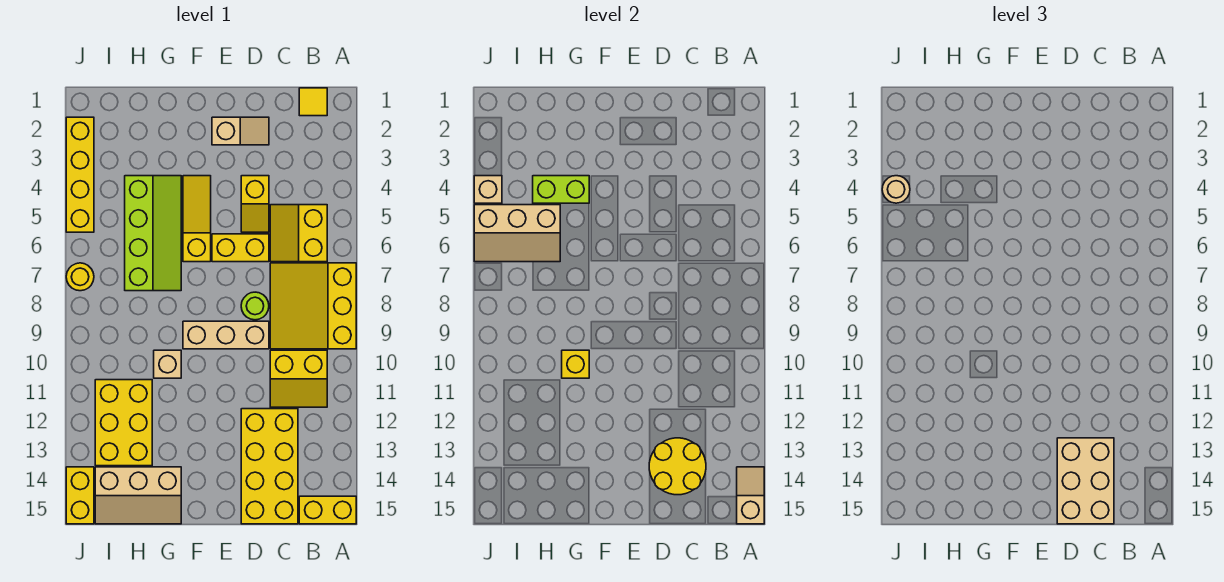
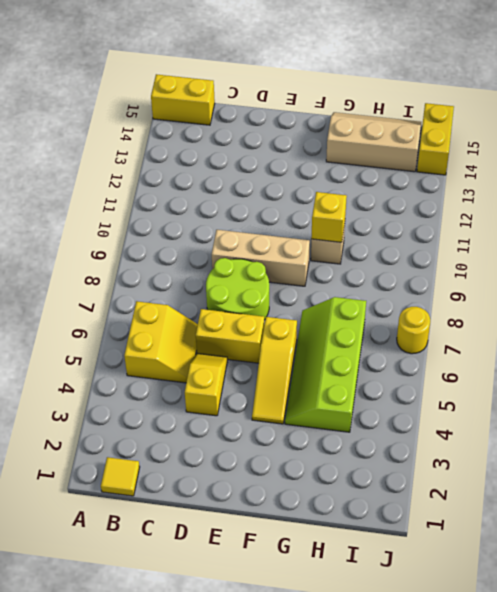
lime 2x2 round brick [206,258,269,320] -> lime 1x1 round brick [241,292,269,320]
none -> yellow 3x3 slope [270,263,356,349]
none -> yellow 2x2 slope [270,350,327,407]
none -> yellow 2x4 brick [241,409,298,524]

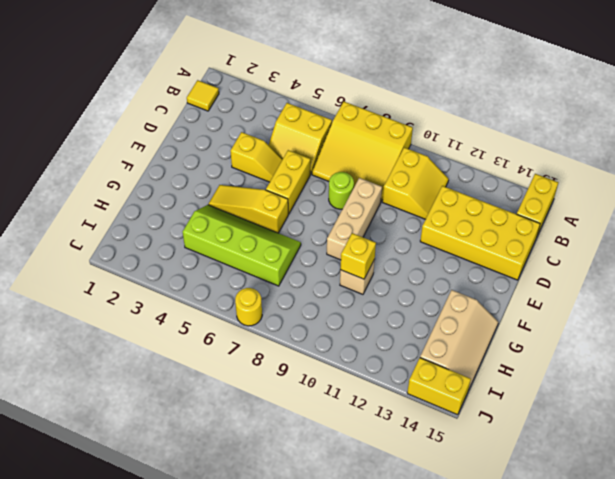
none -> tan 1x2 slope [212,117,269,145]
none -> yellow 2x3 brick [95,380,152,466]
none -> yellow 1x4 brick [66,117,94,232]

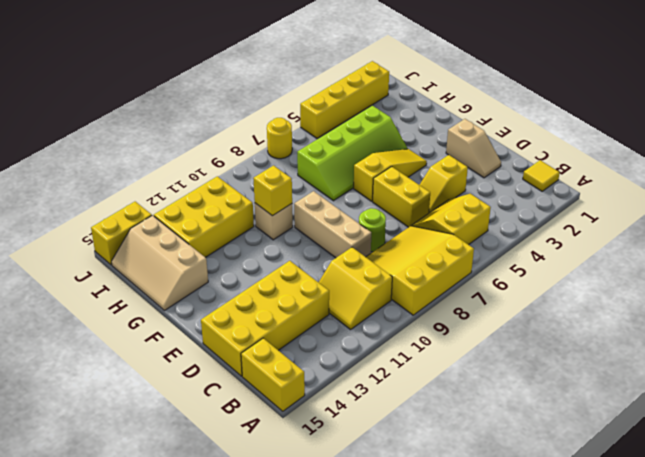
none -> tan 1x2 slope [737,467,764,524]
none -> yellow 2x2 round brick [649,438,706,495]
none -> lime 1x2 brick [533,176,589,203]

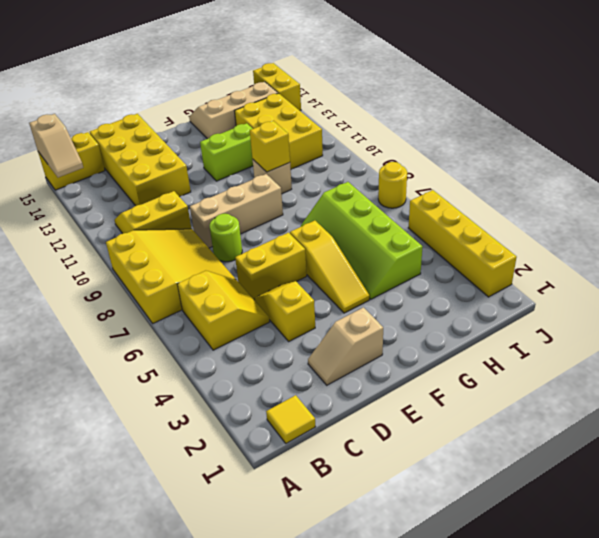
lime 1x2 brick [200,123,253,181] -> lime 1x2 brick moved to [533,176,589,203]
none -> yellow 2x2 round brick [649,438,706,495]
none -> tan 2x3 slope [474,205,560,262]
none -> tan 1x1 brick [474,176,502,203]

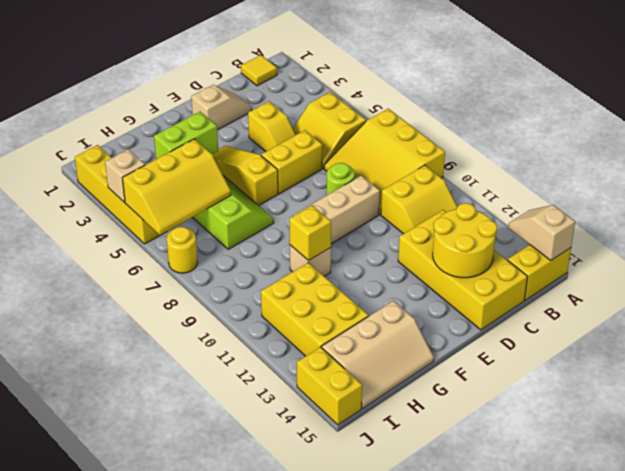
yellow 2x3 slope [123,139,231,235] -> tan 2x3 slope [474,205,560,262]
none -> tan 2x3 brick [1057,438,1114,524]
none -> tan 1x1 round brick [882,176,910,203]

